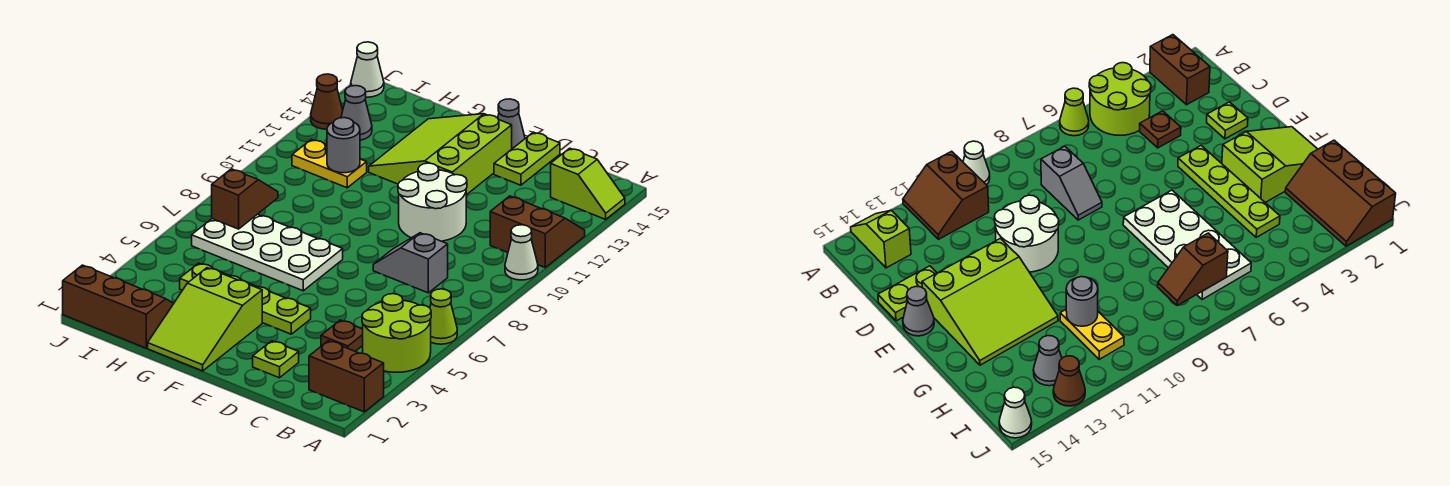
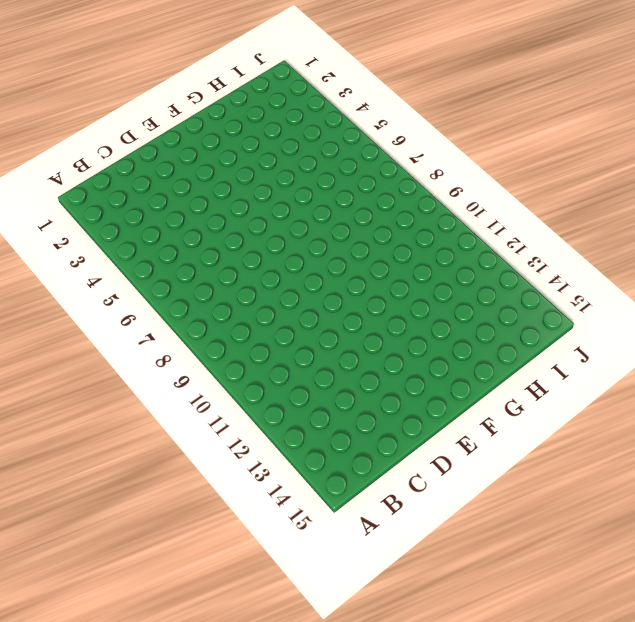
none -> brown 1x2 brick [309,341,384,412]
none -> lime 2x2 round brick [362,294,431,372]
none -> lime 1x1 cone [430,289,457,344]

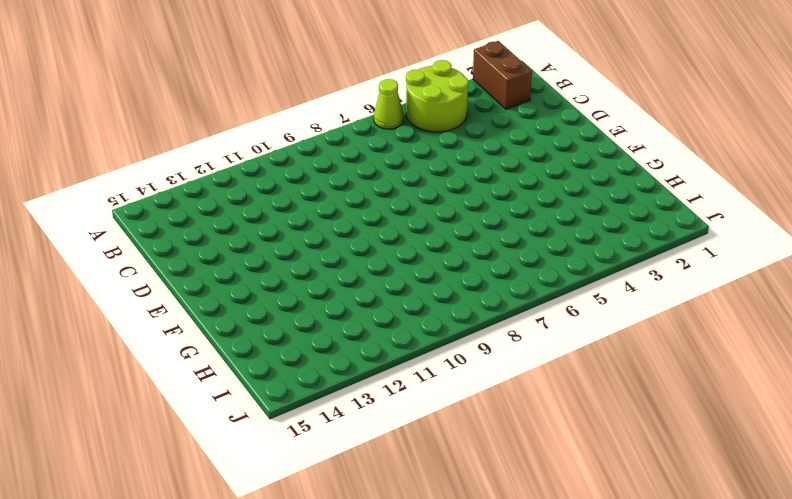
none -> white 1x1 cone [505,225,538,280]
none -> brown 2x2 slope [490,196,585,267]
none -> lime 1x2 slope [551,148,625,219]

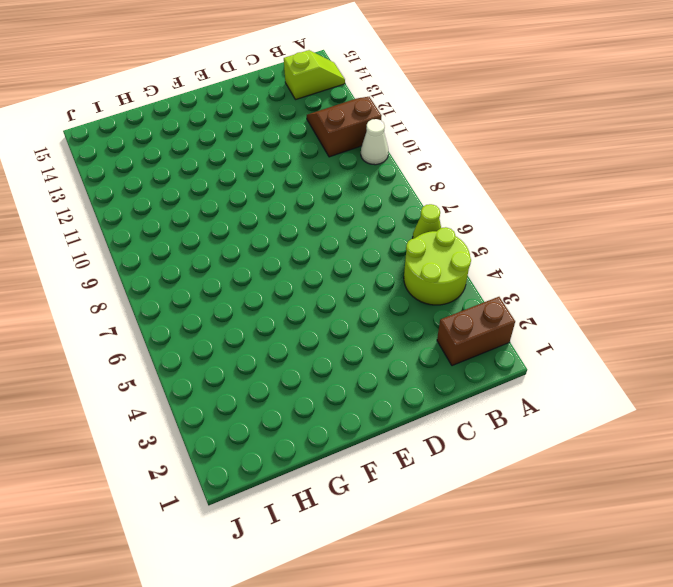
none -> brown 1x1 plate [321,320,363,351]
none -> grey 1x2 slope [373,233,448,293]
none -> lime 1x1 plate [253,341,299,378]

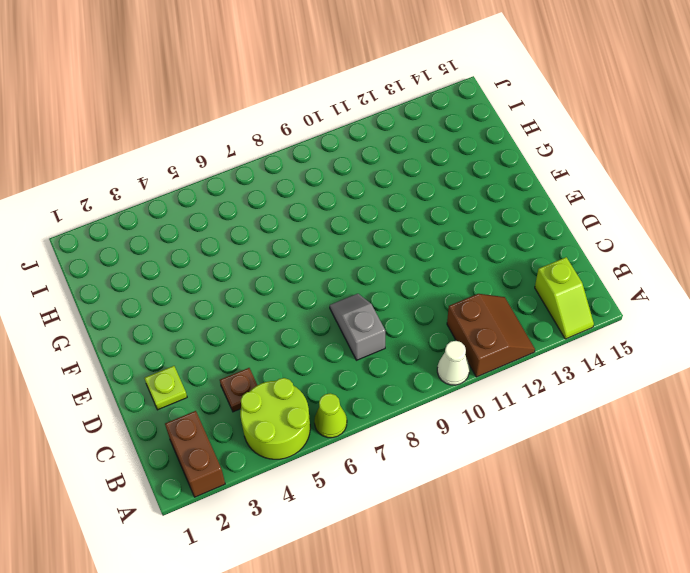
none -> white 2x2 round brick [398,163,467,241]
none -> lime 1x2 plate [494,132,560,185]
none -> lime 1x4 plate [180,263,311,334]

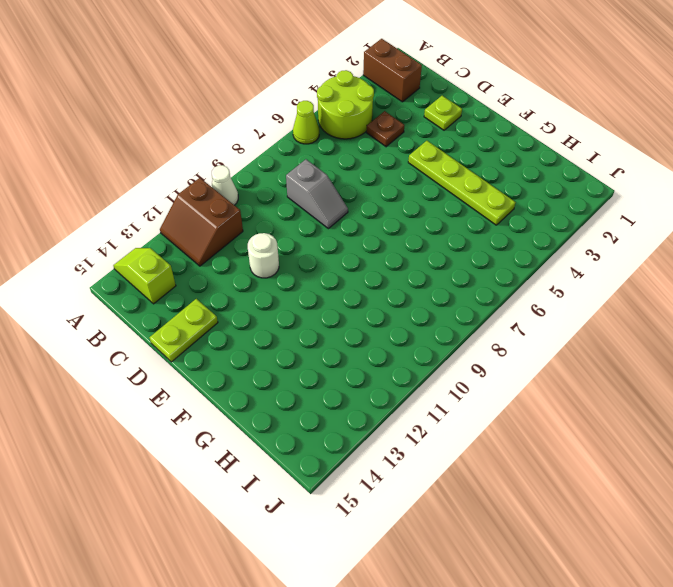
white 1x1 round brick [248,233,279,278] -> white 2x2 round brick [398,163,467,241]
none -> lime 3x3 slope [369,114,512,195]
none -> grey 1x1 cone [498,99,525,149]
none -> lime 2x3 slope [148,268,262,371]

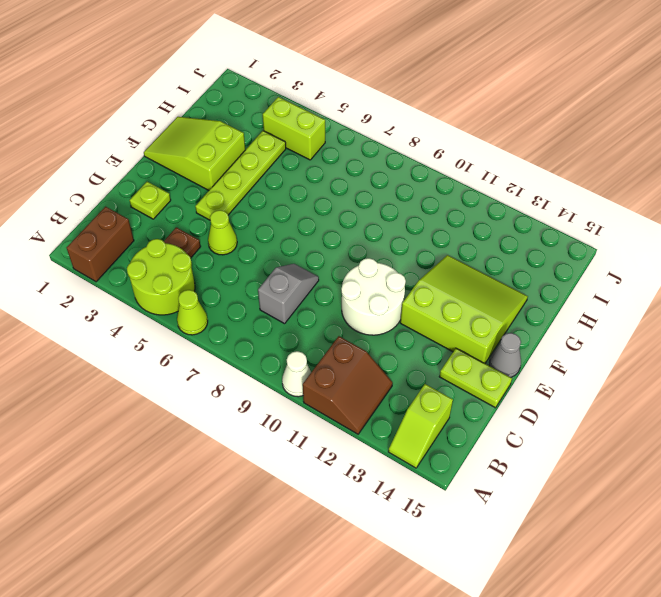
lime 1x1 cone [208,210,237,255] -> none
lime 1x2 brick [263,97,325,160] -> none
none -> white 2x4 plate [192,214,343,291]
none -> brown 2x3 slope [63,265,174,348]
none -> yellow 1x2 plate [292,139,367,188]

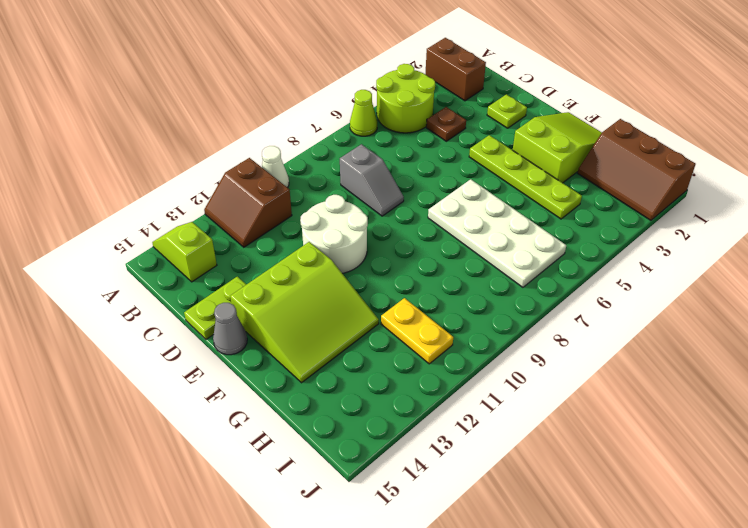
none -> grey 1x1 cone [341,86,372,140]
none -> brown 1x1 cone [311,74,343,129]
none -> white 1x1 cone [351,42,384,97]

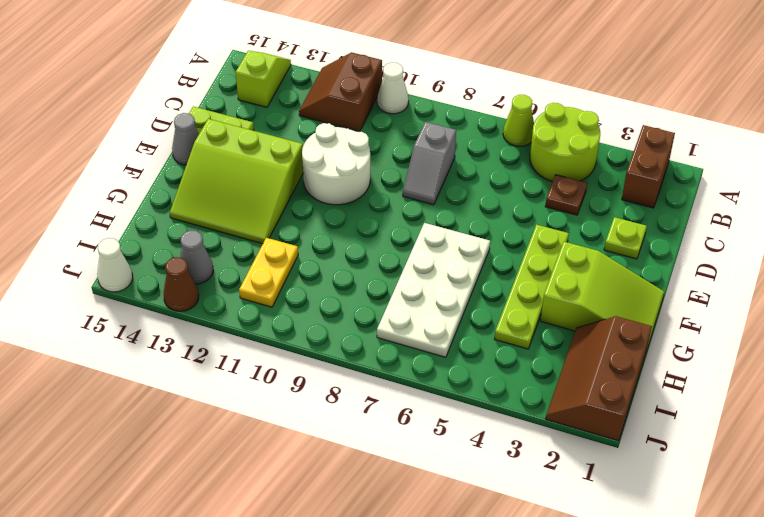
none -> grey 1x1 round brick [327,118,360,173]
none -> brown 1x2 slope [212,169,278,229]

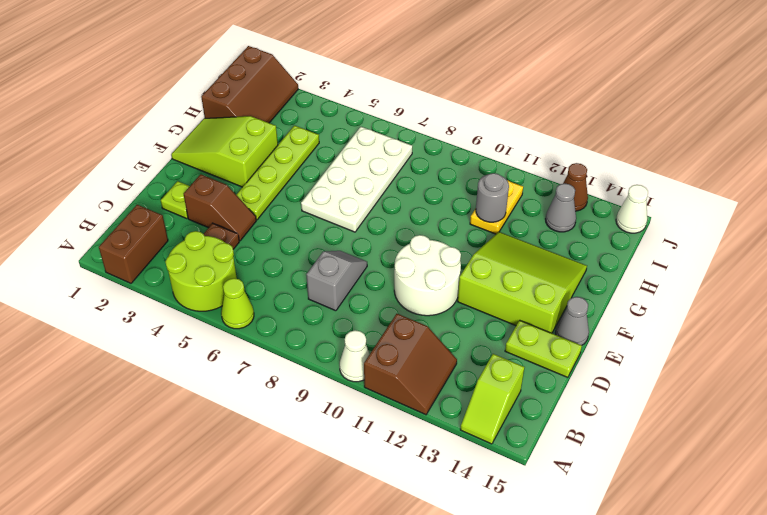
brown 1x2 slope [184,174,256,241] -> brown 1x2 slope moved to [212,169,278,229]

